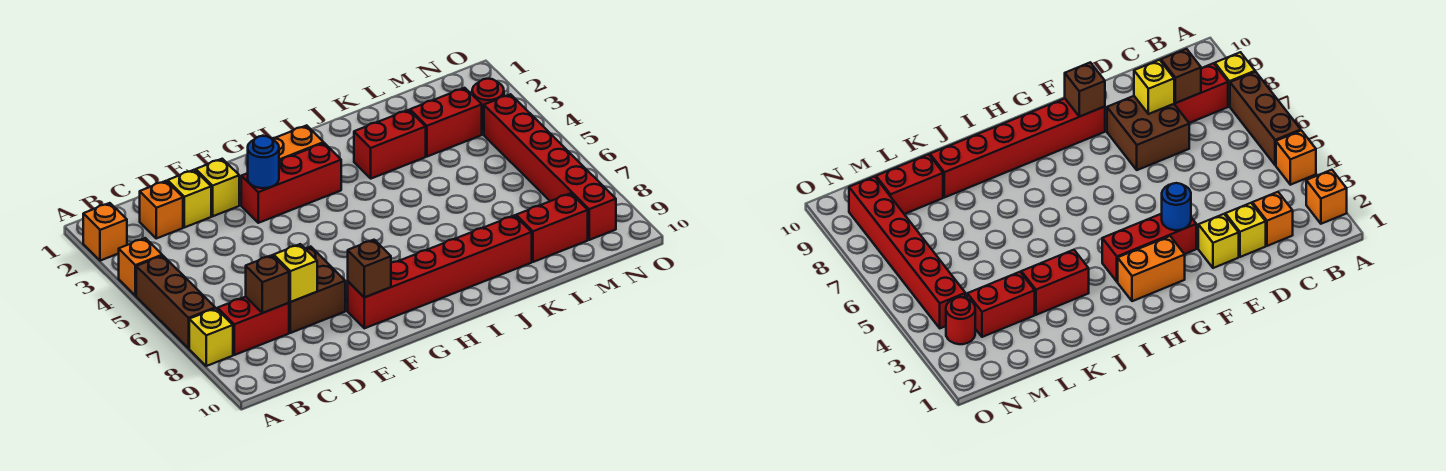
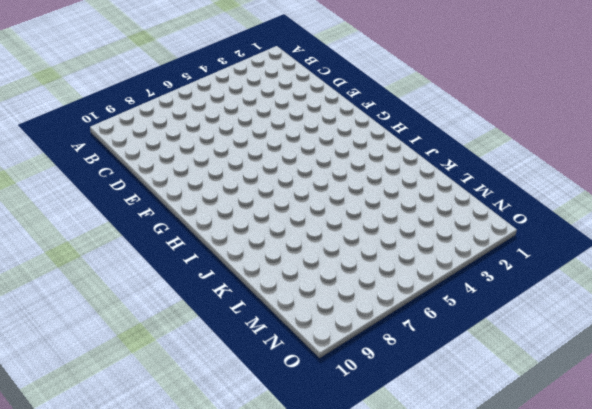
none -> orange 1x1 brick [83,203,127,261]
none -> orange 1x1 brick [119,238,162,296]
none -> brown 1x3 brick [136,256,215,348]

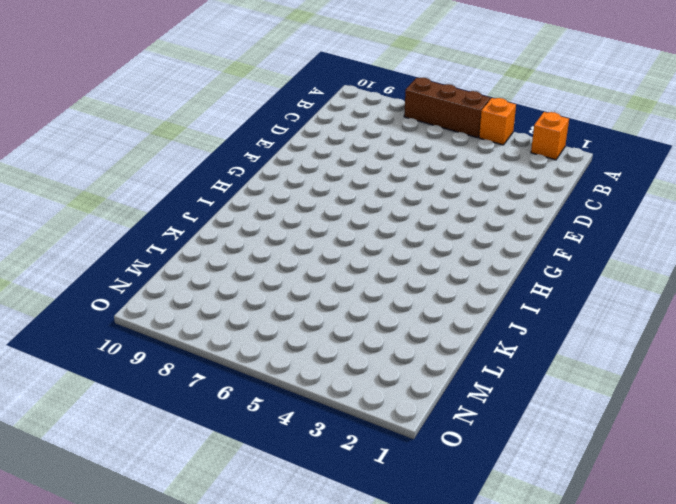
none -> yellow 1x1 brick [189,308,233,366]
none -> red 1x2 brick [217,297,289,355]
none -> orange 1x1 brick [140,181,183,238]

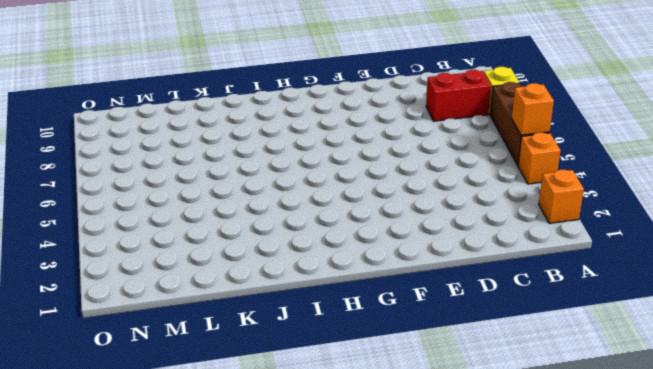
orange 1x1 brick [512,83,554,135] -> orange 1x1 brick moved to [140,181,183,238]
none -> yellow 1x1 brick [168,170,211,227]
none -> brown 2x2 brick [289,247,345,333]
none -> yellow 1x1 brick [196,159,239,216]

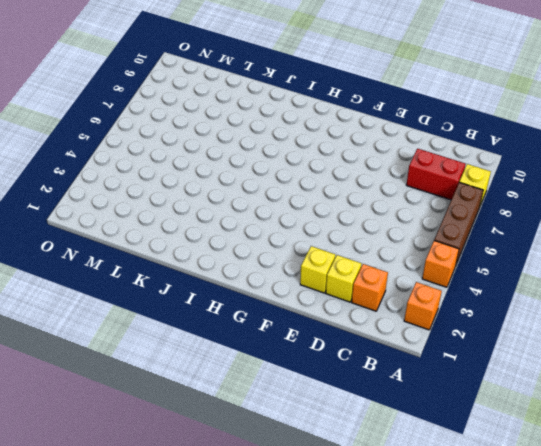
none -> brown 2x2 brick [289,247,345,333]
none -> red 1x3 brick [241,143,341,223]
none -> red 1x6 brick [348,215,532,328]

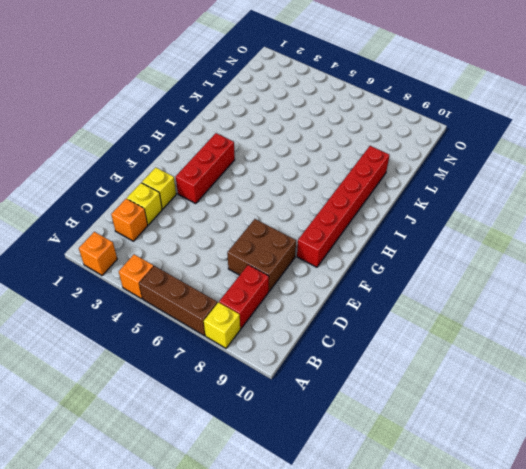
none -> orange 1x2 brick [272,125,324,161]
none -> red 1x2 brick [354,110,426,179]
none -> red 1x2 brick [410,88,482,157]

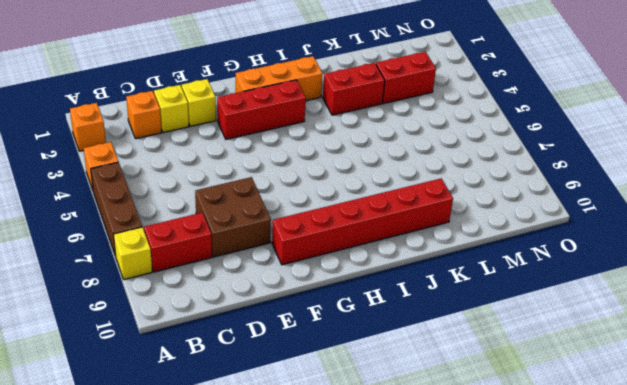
orange 1x3 brick [236,56,323,101] -> orange 1x2 brick [272,125,324,161]
none -> red 1x2 brick [516,193,588,262]
none -> red 1x1 round brick [472,79,504,130]
none -> red 1x6 brick [484,94,616,240]

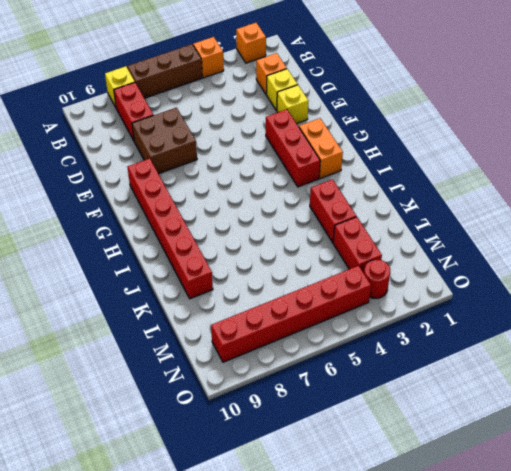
none -> red 1x2 brick [516,193,588,262]
none -> brown 1x1 brick [246,255,289,313]
none -> yellow 1x1 brick [274,244,317,302]

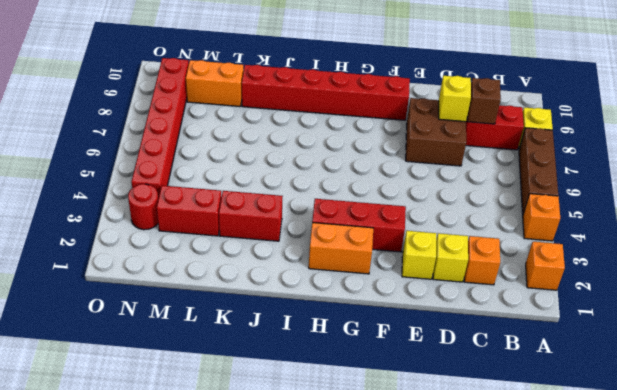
orange 1x2 brick [186,60,244,106] -> red 1x2 brick [516,193,588,262]
none -> blue 1x1 round brick [248,136,279,188]
none -> brown 1x1 brick [348,240,391,297]

